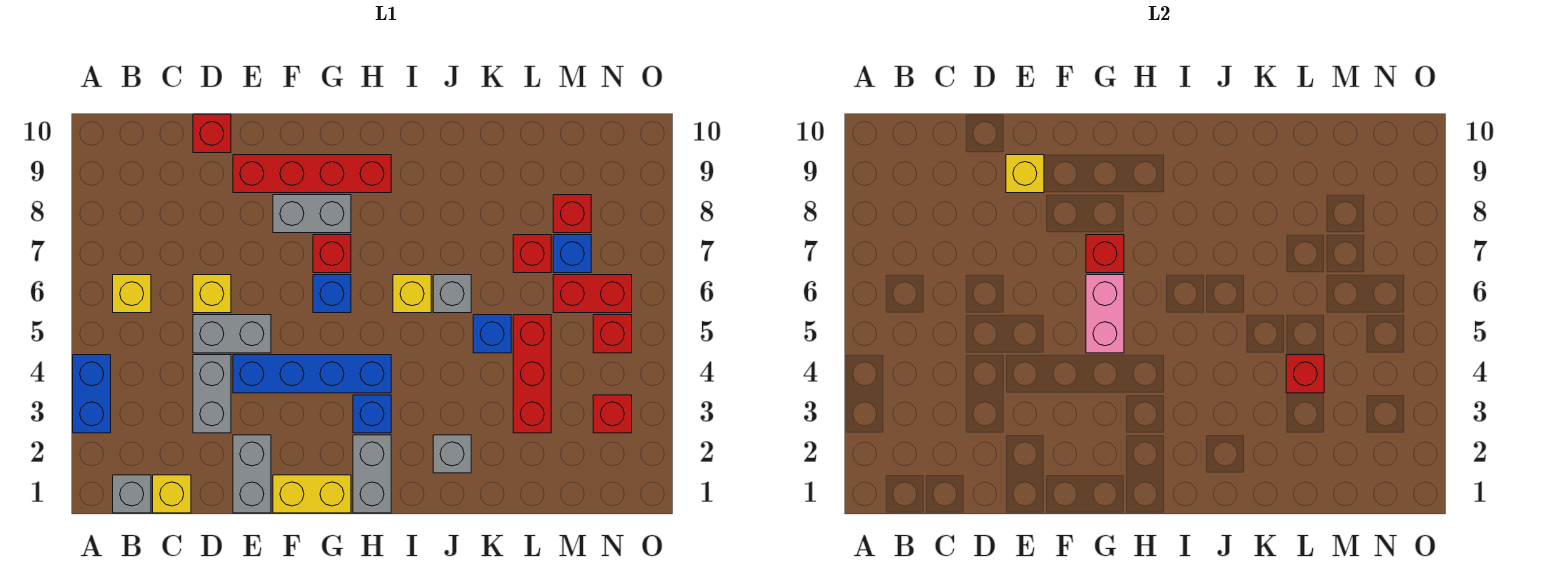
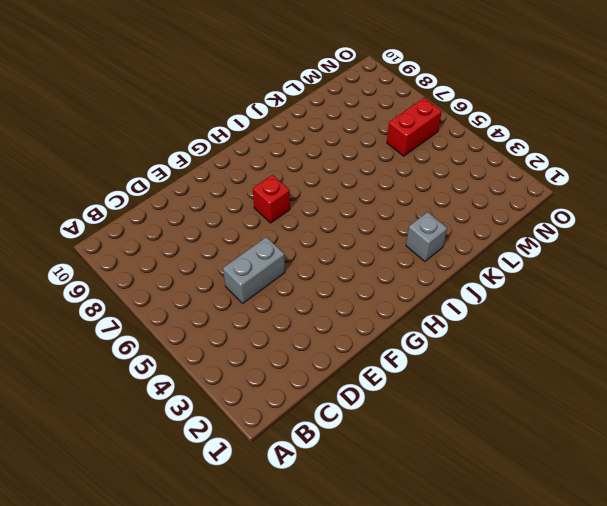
none -> blue 1x2 brick [73,355,111,433]
none -> grey 1x1 brick [113,475,151,513]
none -> yellow 1x1 brick [113,275,151,313]
none -> yellow 1x1 brick [153,475,191,513]

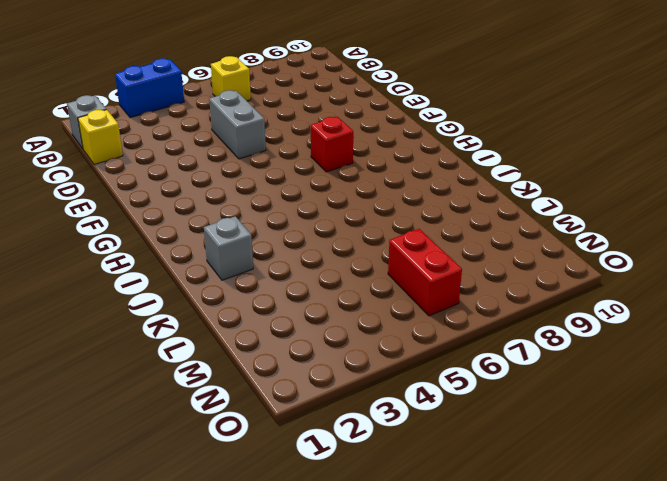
none -> grey 1x2 brick [193,355,231,433]
none -> yellow 1x1 brick [193,275,231,313]
none -> red 1x1 brick [193,114,231,153]
none -> grey 1x2 brick [233,435,271,513]

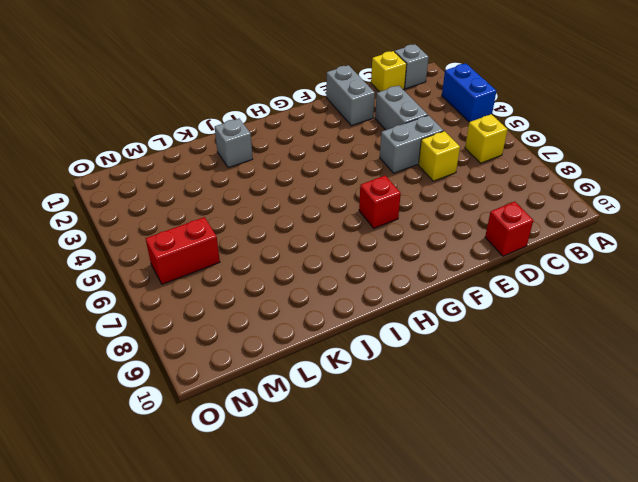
none -> blue 1x4 brick [233,355,391,393]
none -> red 1x4 brick [233,155,391,193]
none -> yellow 1x2 brick [273,475,351,513]
none -> grey 1x2 brick [273,195,351,233]

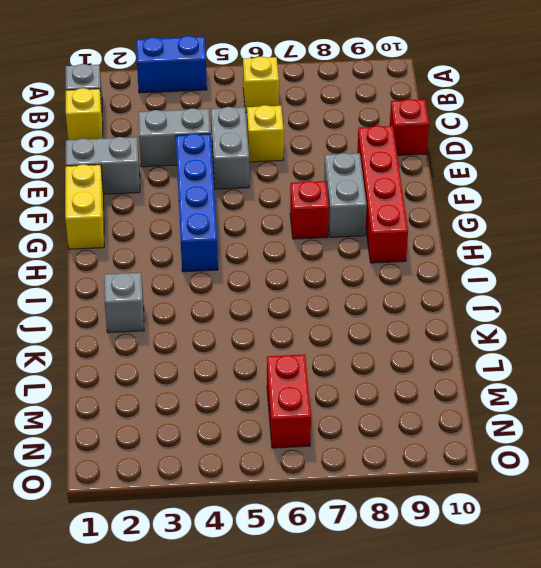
none -> blue 1x1 brick [313,275,351,313]
none -> grey 1x2 brick [353,435,391,513]
none -> blue 1x1 brick [353,395,391,433]
none -> yellow 1x1 brick [393,275,431,313]

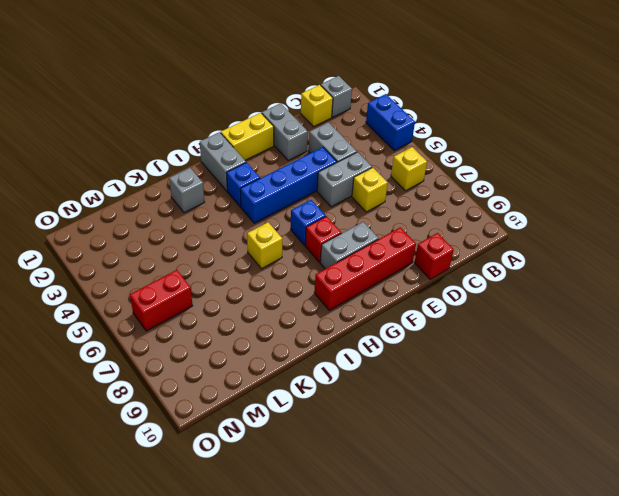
none -> grey 1x1 brick [433,275,471,313]
none -> blue 1x1 brick [473,315,511,353]
none -> red 1x3 brick [513,315,551,433]
none -> red 1x1 brick [513,235,551,273]

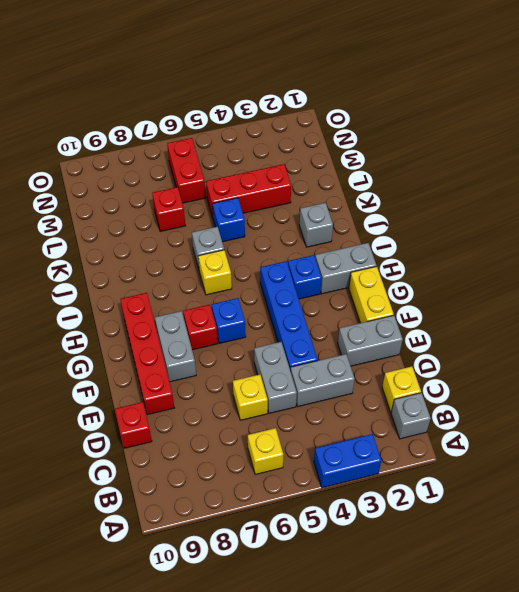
none -> blue 1x1 brick [553,235,591,273]
none -> red 1x1 brick [553,195,591,233]
none -> red 1x1 brick [593,395,632,433]
none -> red 1x1 brick [593,315,632,353]

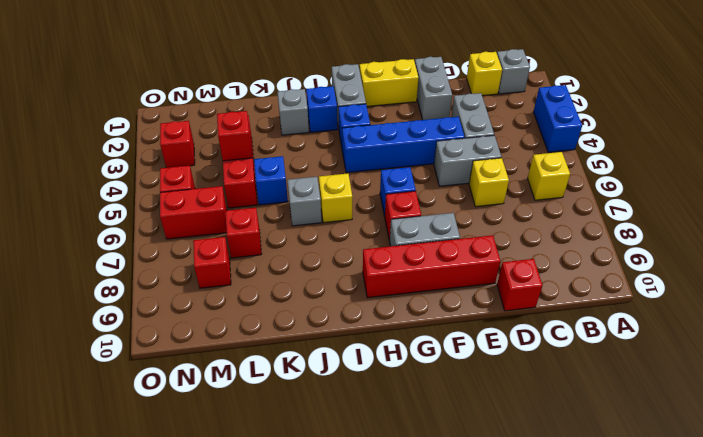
blue 1x1 brick [306,86,337,132] -> blue 1x1 brick moved to [553,235,591,273]
none -> yellow 1x1 brick [1006,155,1044,193]
none -> pink 1x2 brick [1086,275,1124,353]
none -> red 1x1 brick [1086,235,1124,273]

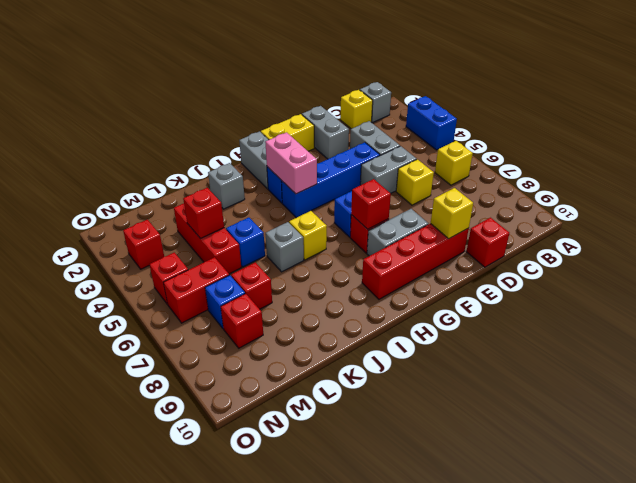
pink 1x2 brick [265,132,317,194] -> pink 1x2 brick moved to [1086,275,1124,353]

